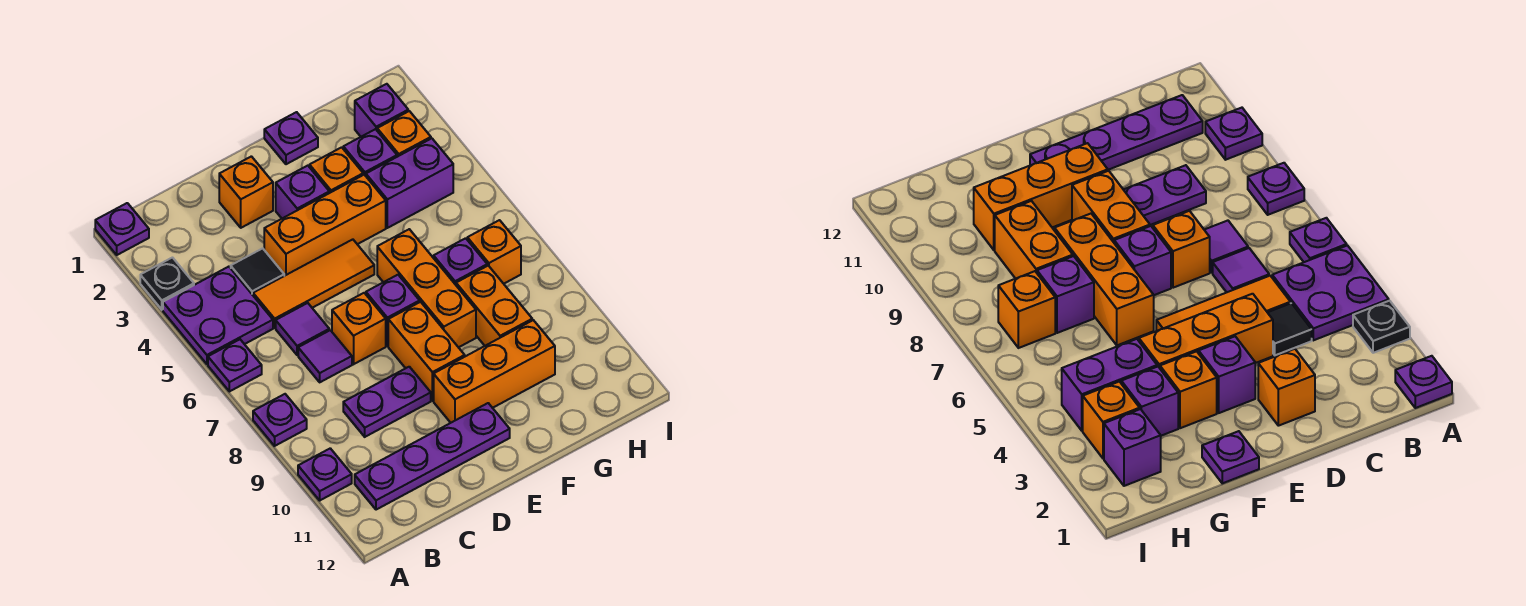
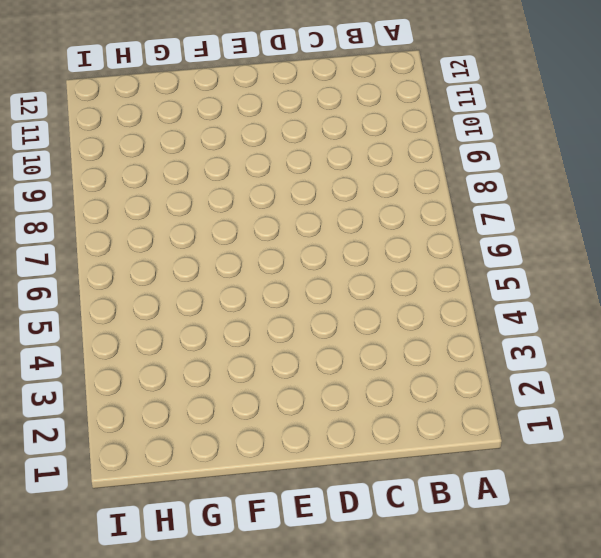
none -> purple 1x1 plate [95,203,149,255]
none -> black 1x1 plate [140,258,194,310]
none -> purple 2x2 plate [163,267,273,364]

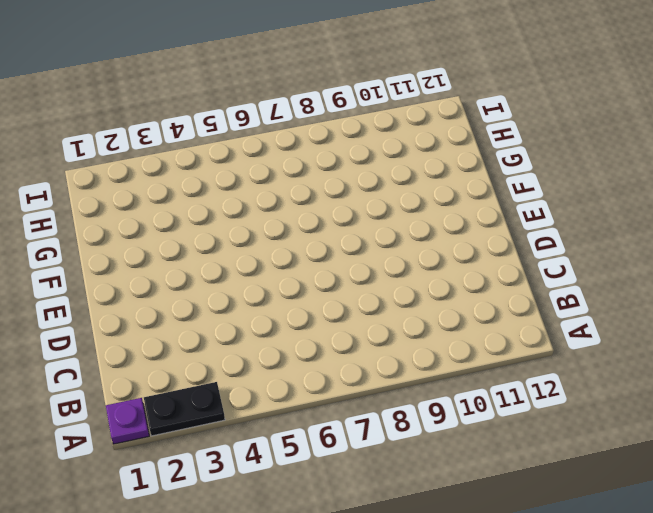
black 1x2 plate [144,382,225,436] -> black 1x1 plate [140,258,194,310]
none -> purple 2x2 plate [163,267,273,364]
none -> purple 1x1 plate [208,339,262,392]
none -> purple 1x1 plate [253,394,307,446]

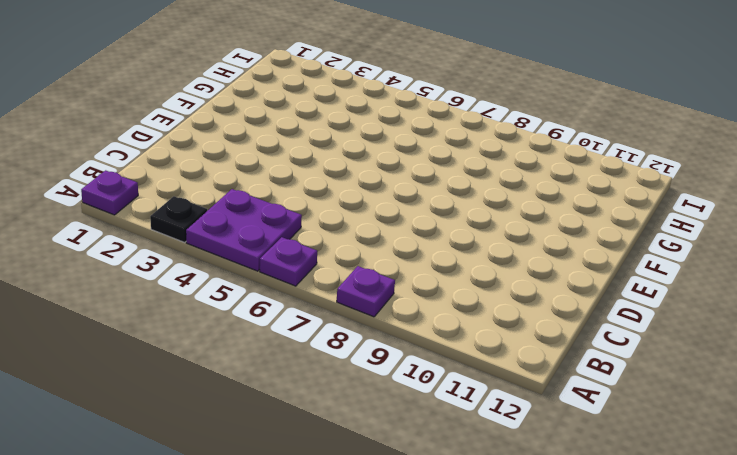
none -> purple 1x1 plate [298,448,352,500]
none -> purple 1x4 plate [355,403,510,510]
none -> black 1x1 tile [231,248,284,295]

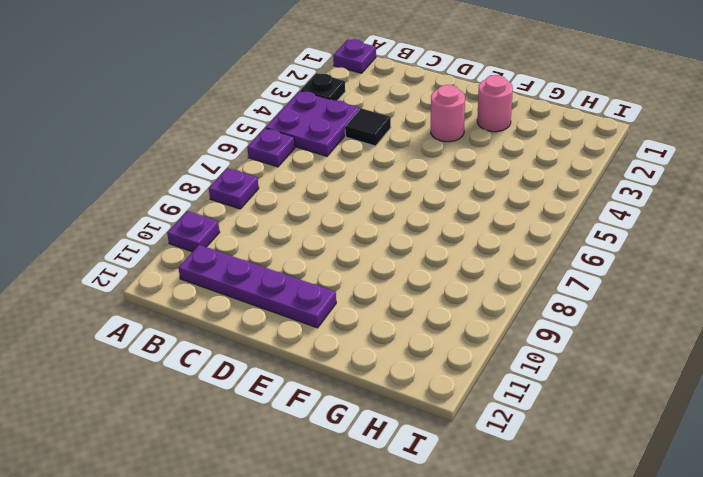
pink 1x1 round brick [431,85,465,142] -> purple 1x1 brick [276,166,329,218]
pink 1x1 round brick [477,75,513,132] -> none
none -> orange 1x3 tile [253,239,374,328]
none -> purple 1x1 tile [276,303,329,355]
none -> purple 1x1 tile [298,330,352,382]

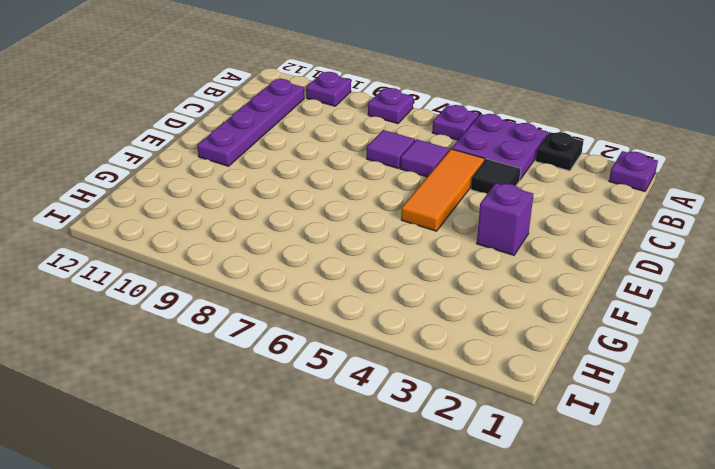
none -> purple 1x2 plate [343,367,431,437]
none -> orange 1x1 brick [219,156,273,228]
none -> orange 1x3 brick [264,175,386,276]

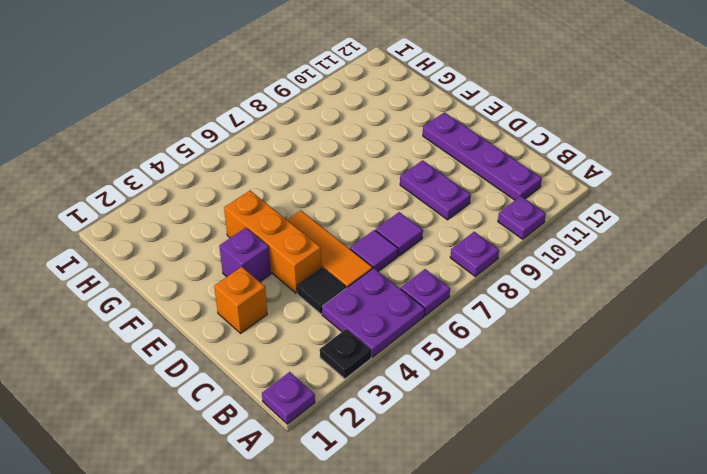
none -> orange 1x1 brick [332,293,386,364]
none -> purple 1x1 brick [366,275,420,346]
none -> orange 1x2 brick [388,302,465,401]

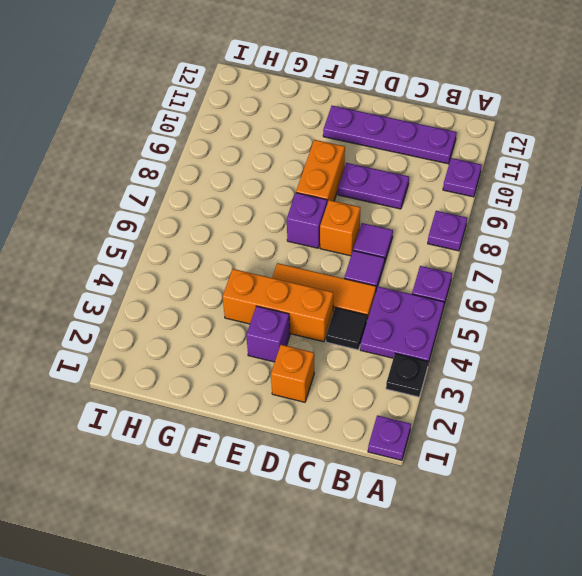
none -> orange 1x3 brick [434,320,555,423]
none -> purple 1x1 plate [264,112,318,164]
none -> orange 1x1 brick [310,147,363,193]

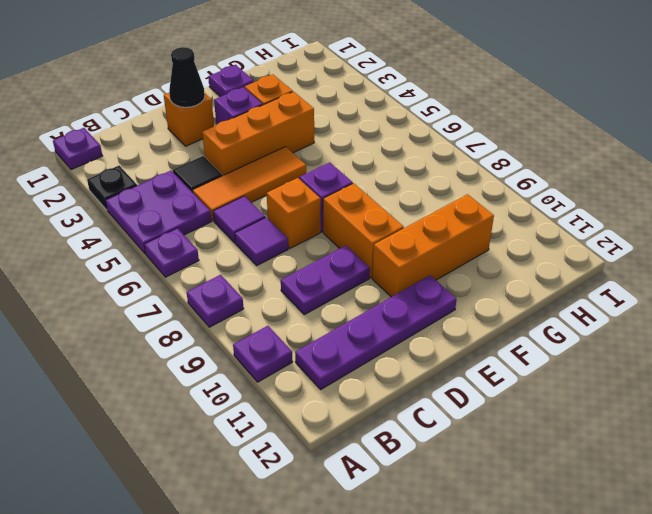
black 1x1 cone [169,47,205,107] -> none
none -> orange 1x3 brick [377,229,476,347]
none -> purple 1x1 brick [343,129,397,176]
none -> purple 1x2 brick [366,138,453,228]

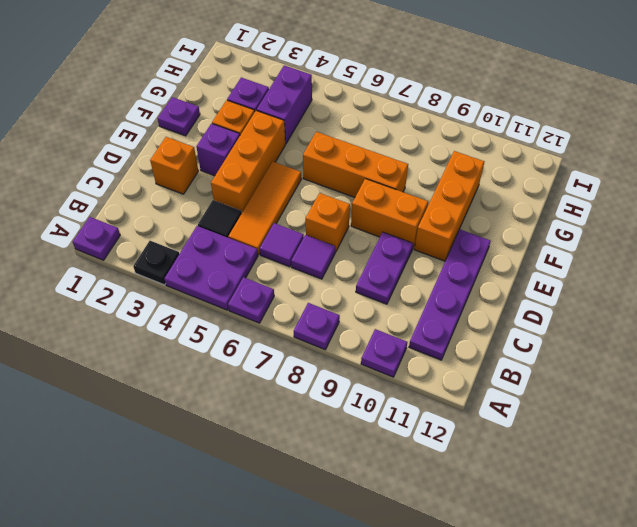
none -> purple 1x1 brick [366,275,420,346]
none -> purple 1x1 brick [434,238,487,285]
none -> orange 1x2 brick [456,266,532,346]

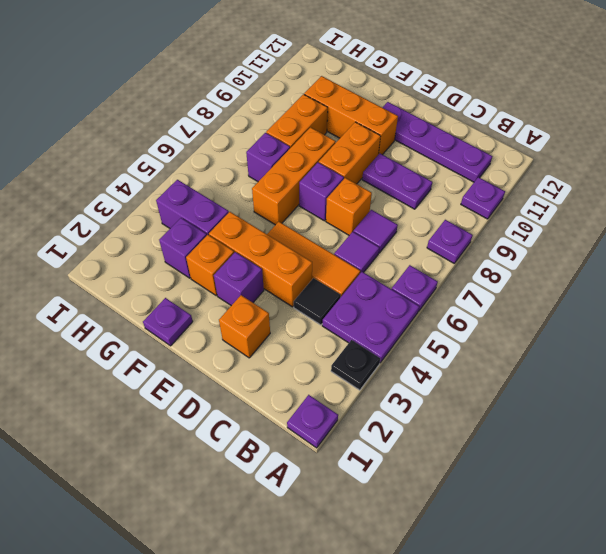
none -> purple 1x1 brick [355,84,408,137]
none -> orange 1x1 brick [377,111,431,157]
none -> orange 1x1 brick [467,220,521,284]

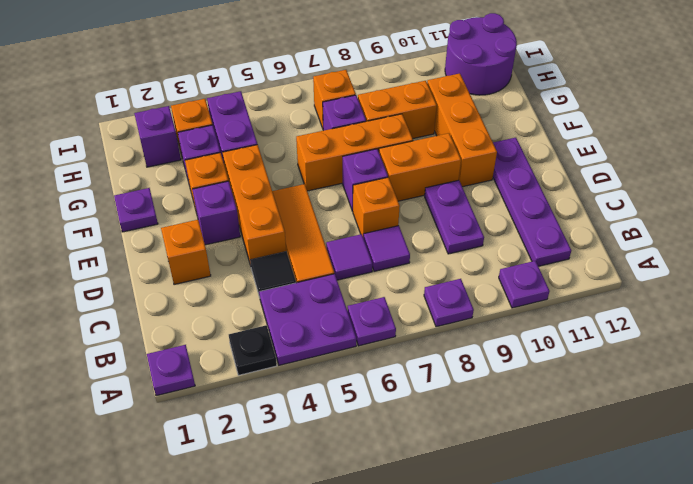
purple 2x2 round brick [445,13,517,95] -> none

